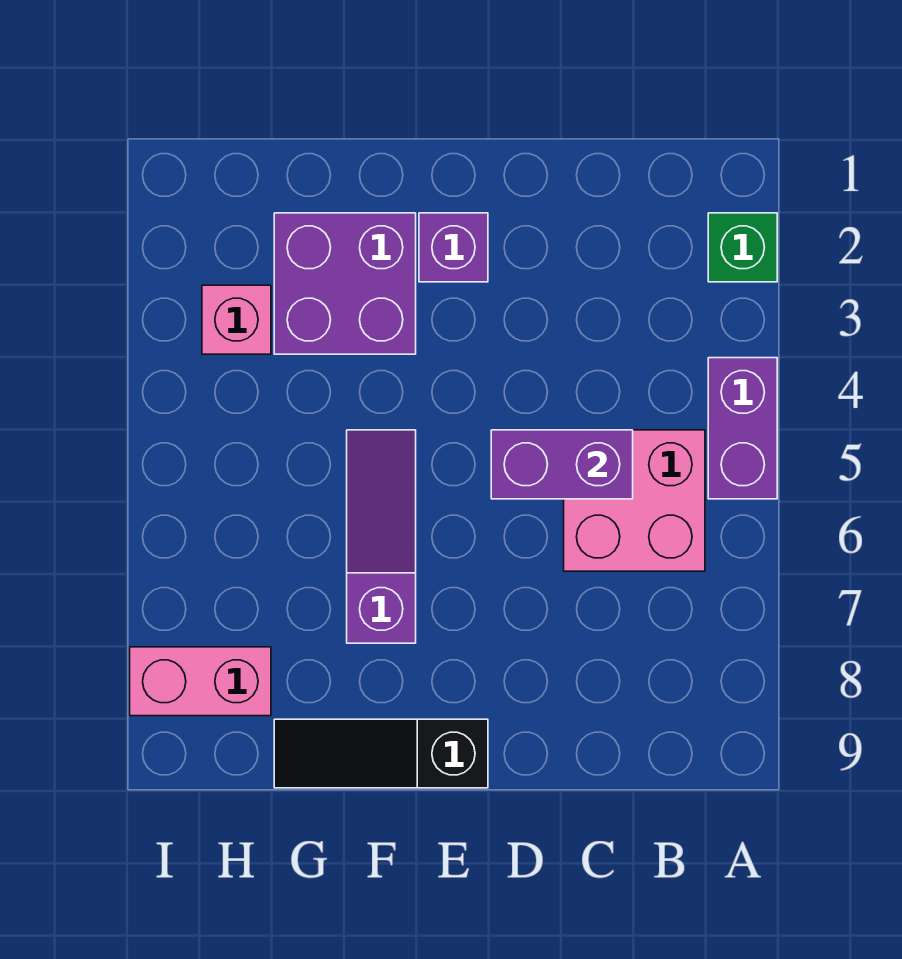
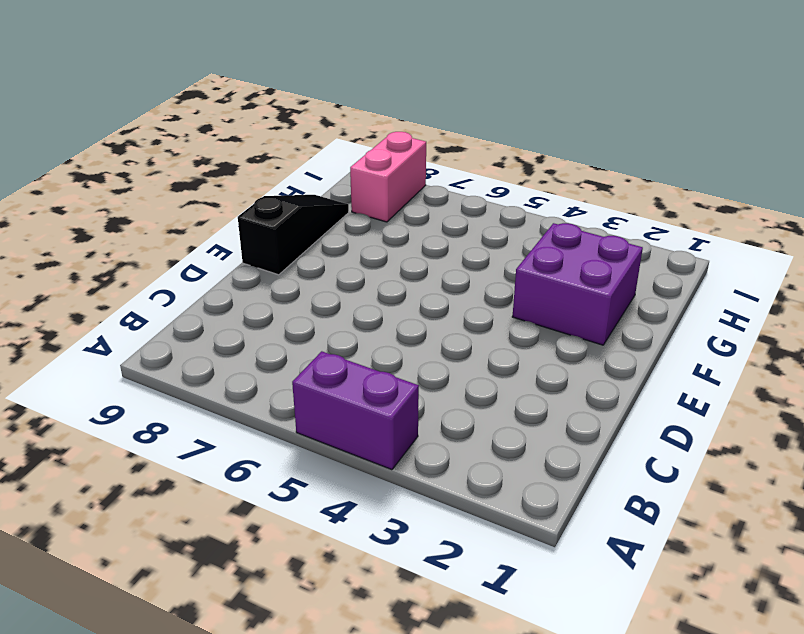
none -> green 1x1 brick [708,213,777,282]
none -> pink 2x2 brick [564,430,705,571]

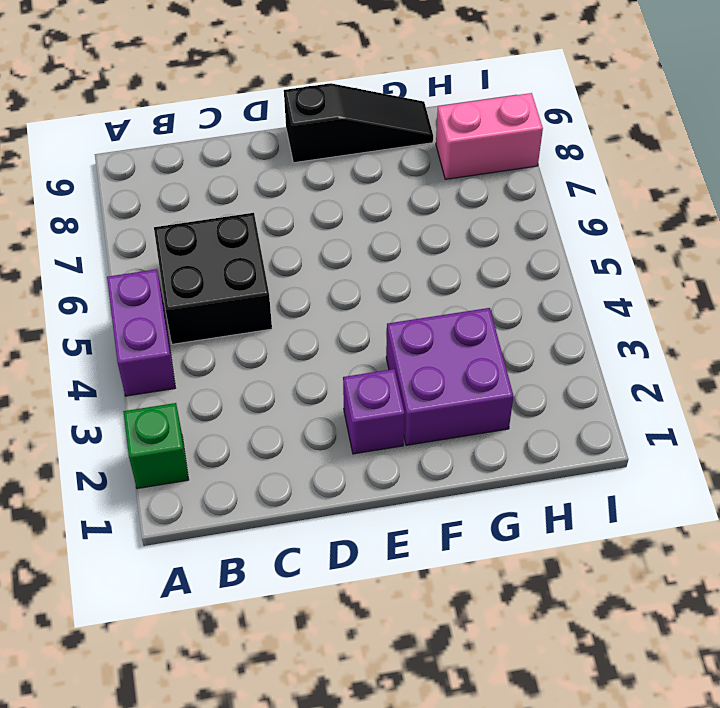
black 2x2 brick [154,213,272,344] -> pink 2x2 brick [564,430,705,571]
none -> purple 1x3 slope [347,430,416,643]
none -> pink 1x1 brick [202,285,271,354]

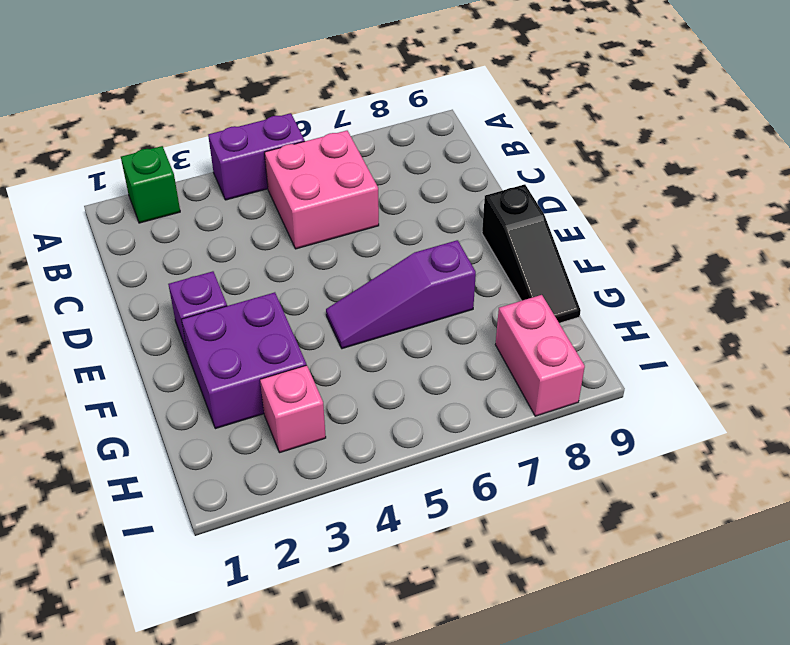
none -> purple 1x2 brick [491,430,633,499]

